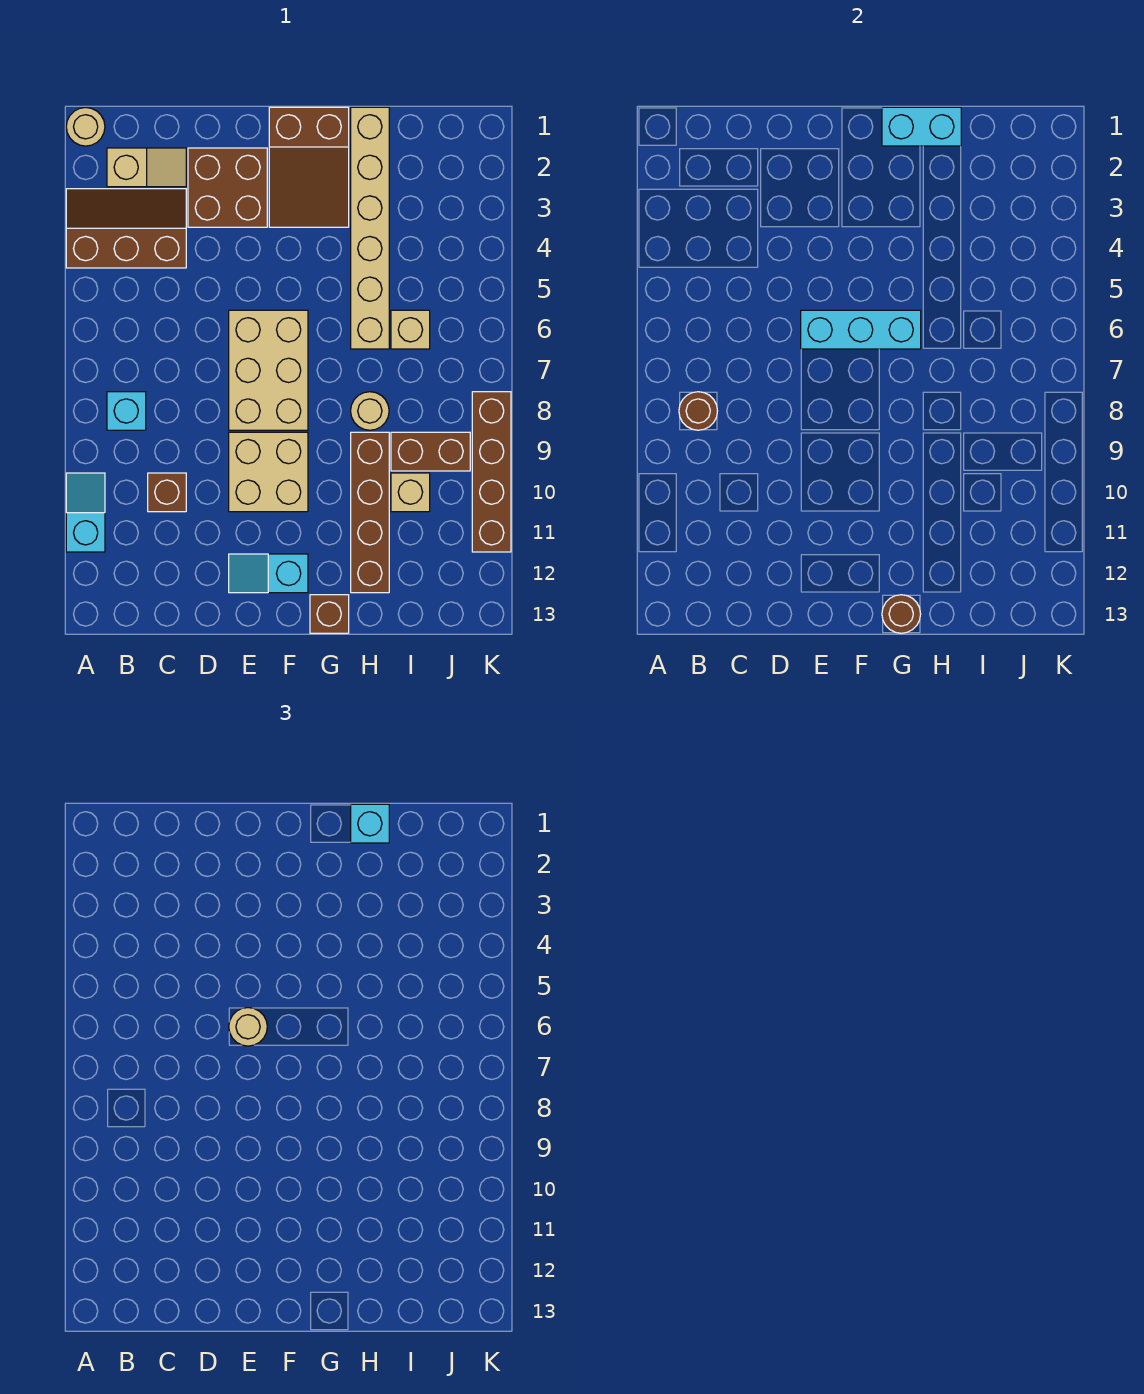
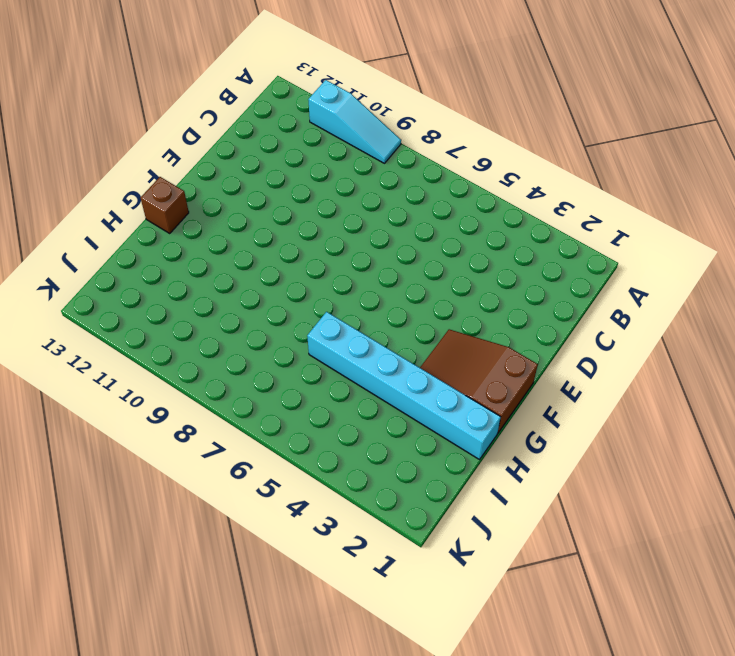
cyan 1x3 slope [308,80,401,163] -> cyan 1x2 slope [66,473,105,552]
cyan 1x6 brick [307,312,501,460] -> tan 1x6 brick [351,107,389,349]
none -> tan 1x1 round brick [66,107,105,146]
none -> brown 2x3 slope [66,189,186,268]
none -> tan 1x2 slope [107,148,186,187]

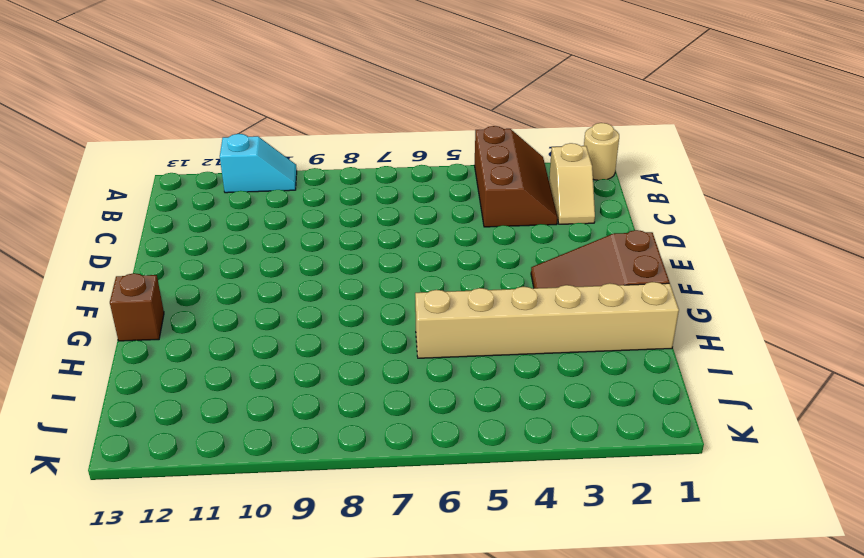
none -> cyan 1x1 brick [107,392,146,430]
none -> brown 1x1 brick [148,473,186,512]
none -> brown 2x2 brick [188,148,267,227]

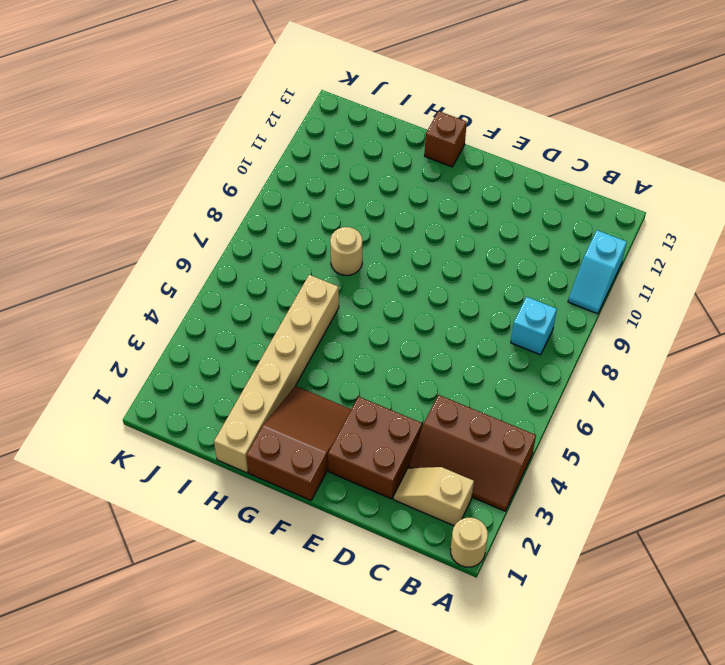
none -> brown 1x1 brick [148,473,186,512]
none -> tan 2x3 brick [229,310,308,430]
none -> tan 2x2 brick [229,432,308,512]

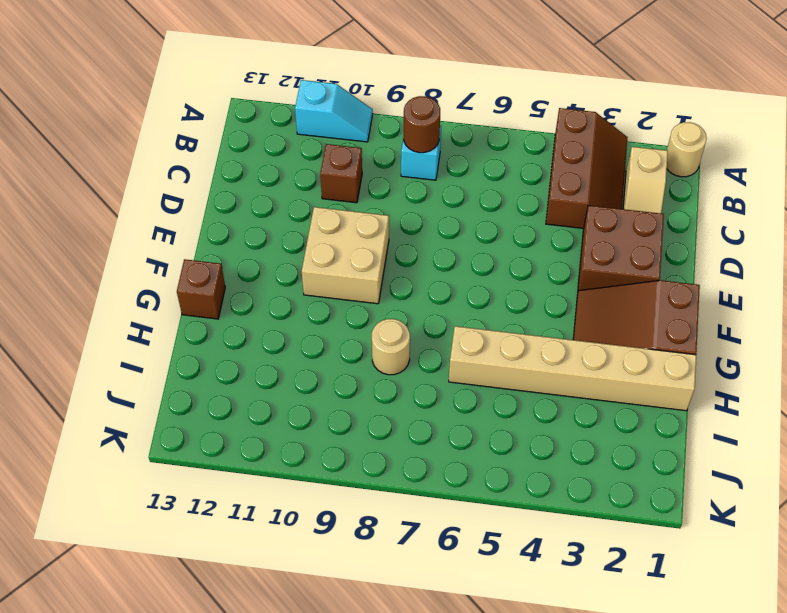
none -> tan 2x3 brick [229,310,308,430]
none -> cyan 1x2 slope [229,554,308,593]
none -> brown 1x4 brick [351,432,389,593]

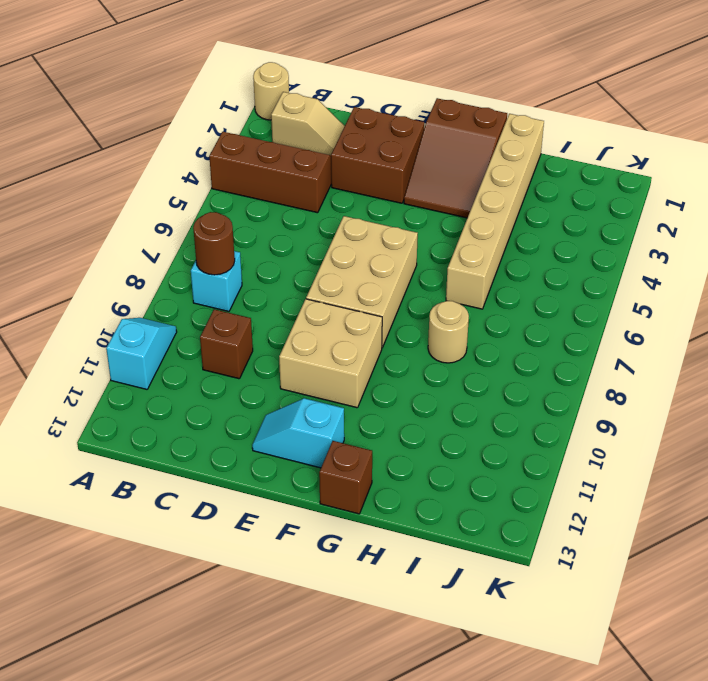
none -> brown 1x4 brick [351,432,389,593]
none -> tan 1x1 brick [391,310,430,349]
none -> brown 1x2 brick [391,432,470,471]

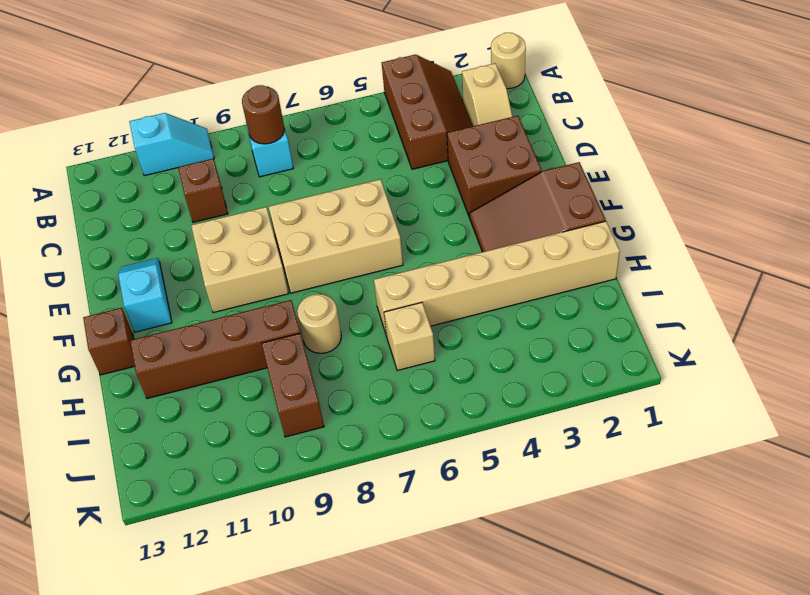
none -> tan 1x1 brick [391,473,430,512]
none -> brown 1x4 brick [472,392,511,552]
none -> cyan 1x3 brick [801,310,921,349]

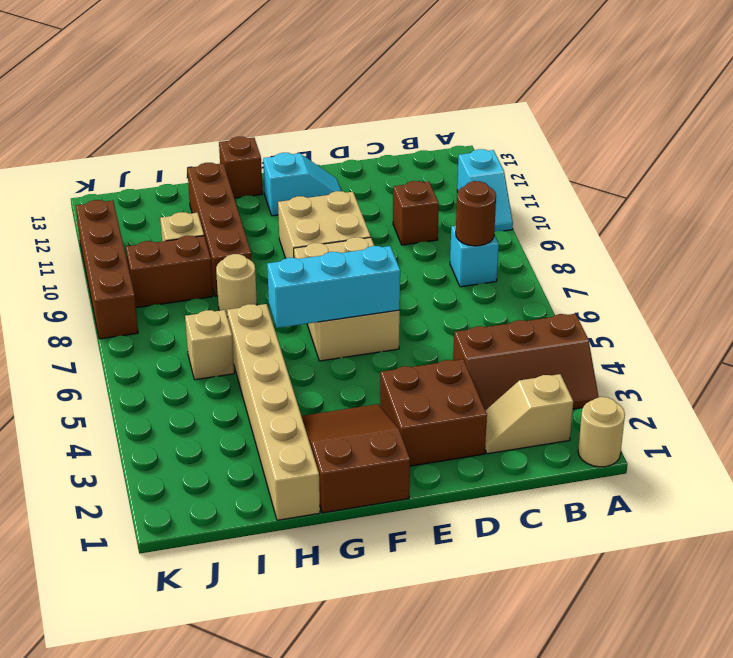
none -> cyan 1x2 brick [882,107,961,146]
none -> brown 1x1 round brick [882,595,921,633]
none -> tan 1x1 round brick [229,1008,267,1046]

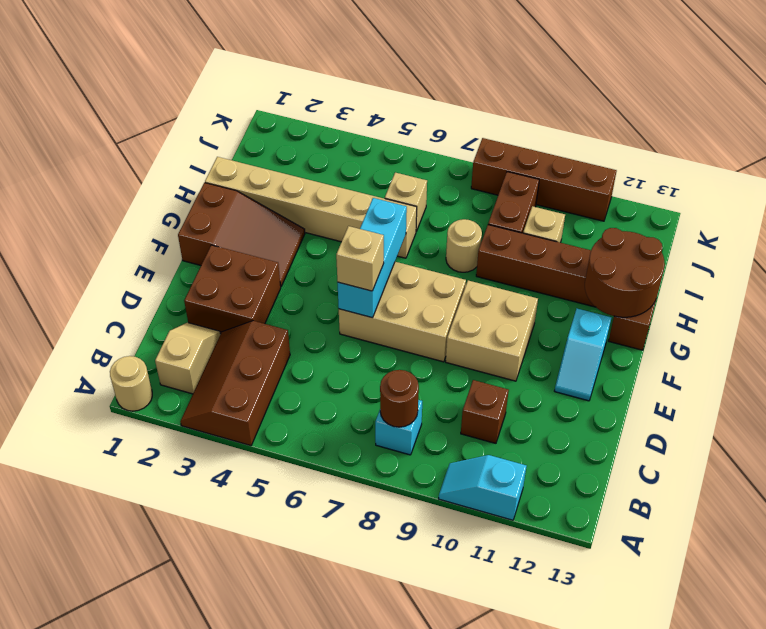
tan 1x1 brick [336,226,384,291] -> tan 1x1 round brick [229,1008,267,1046]
brown 2x2 round brick [585,228,665,317] -> brown 1x1 round brick [882,595,921,633]
none -> cyan 1x2 brick [882,107,961,146]
none -> cyan 1x1 brick [351,804,389,843]

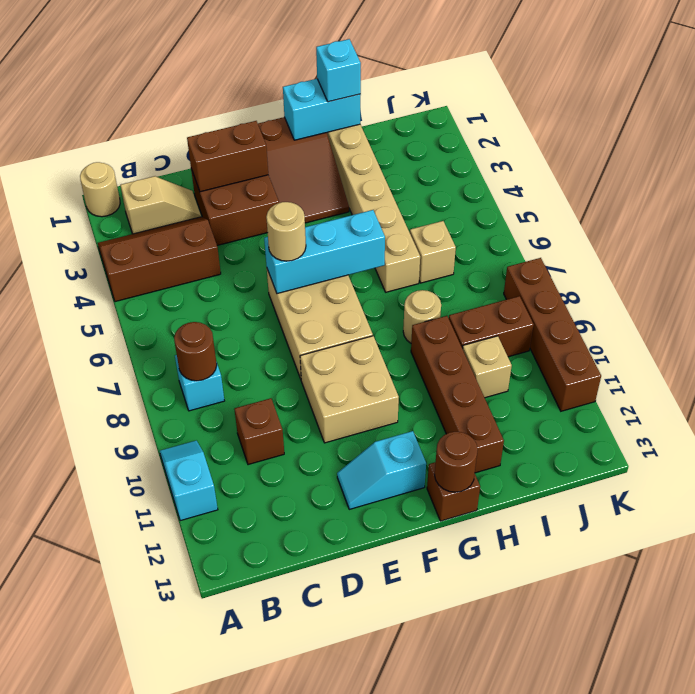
brown 1x2 brick [187,121,268,192] -> none

